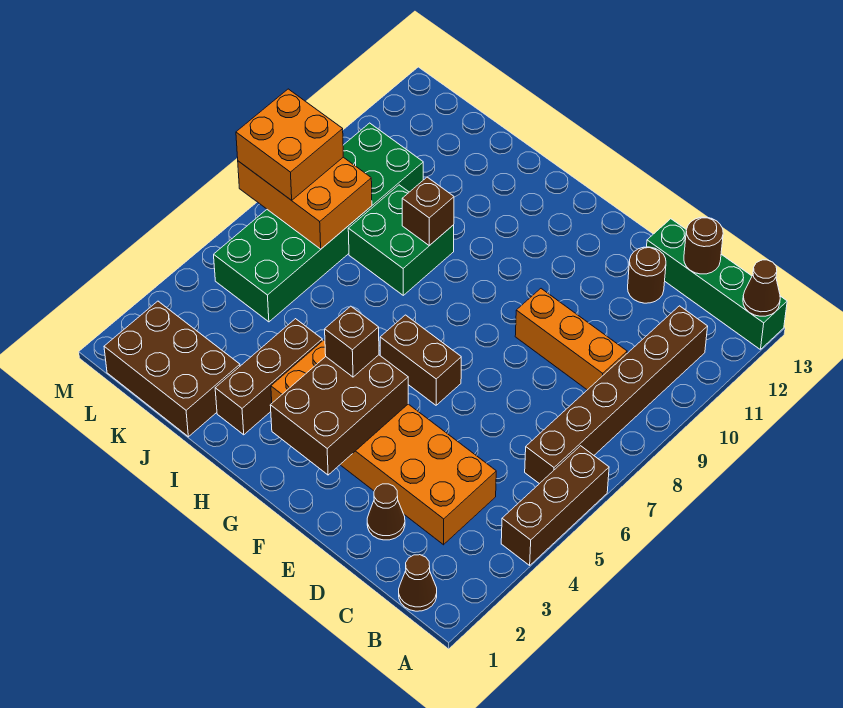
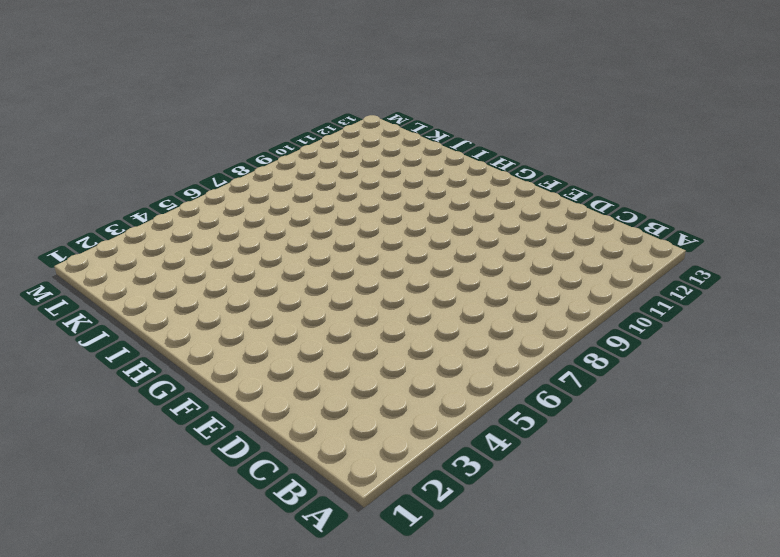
none -> brown 1x3 brick [501,446,609,565]
none -> green 1x4 brick [647,219,787,349]
none -> brown 1x1 cone [399,555,437,611]

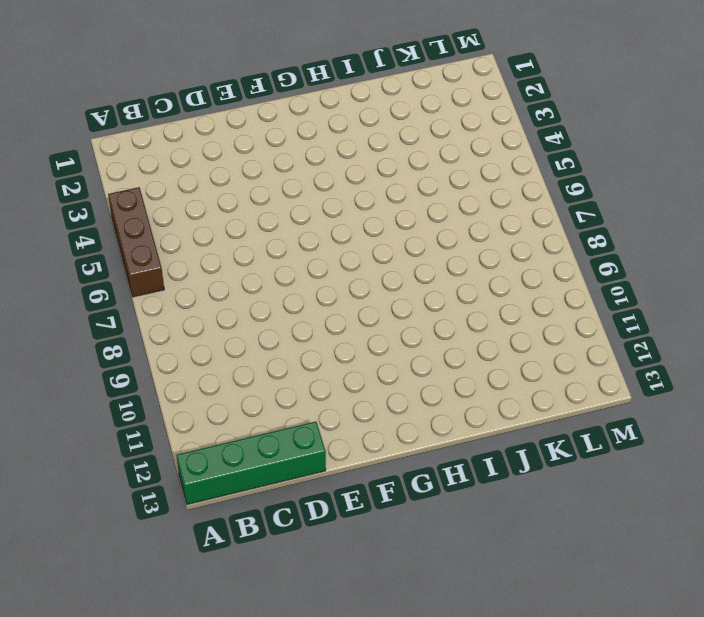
none -> brown 1x1 cone [399,555,437,611]
none -> brown 1x6 brick [525,306,708,484]
none -> orange 2x6 brick [271,340,496,545]

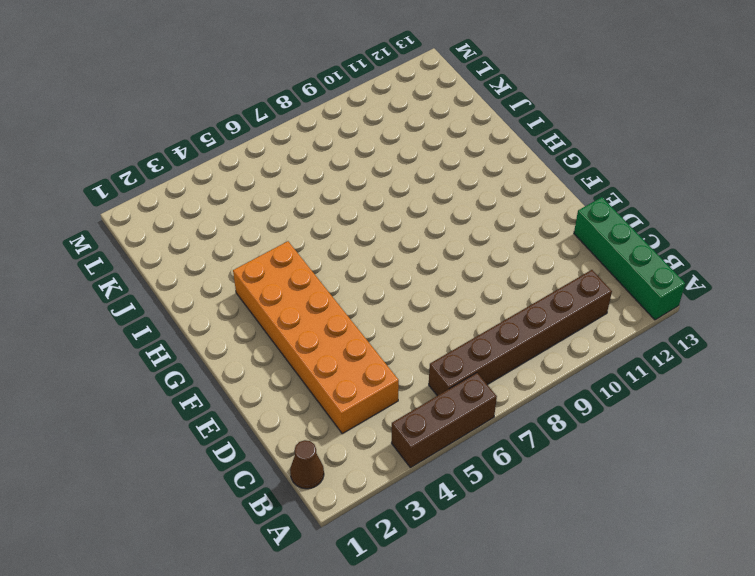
none -> orange 1x3 brick [515,289,627,390]
none -> brown 1x1 cone [367,484,405,540]
none -> brown 1x1 round brick [628,247,666,303]

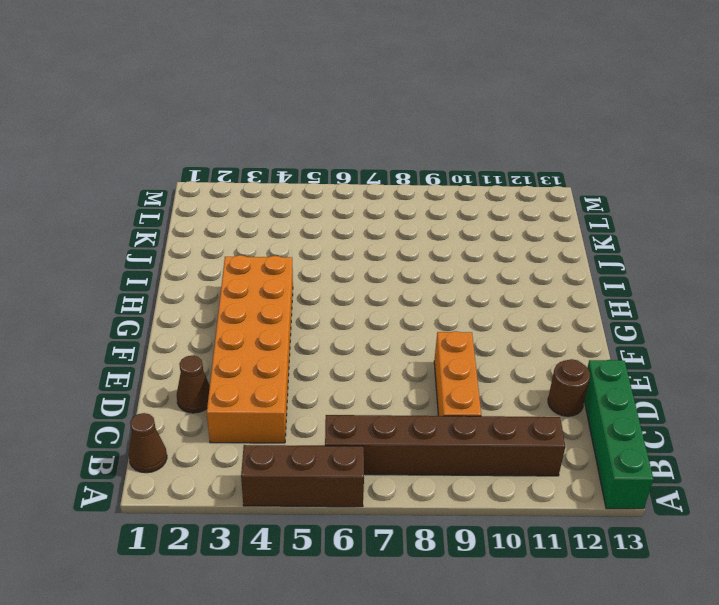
none -> brown 1x2 brick [380,315,461,405]
none -> brown 1x3 brick [215,319,322,435]
none -> green 2x2 brick [348,185,454,295]

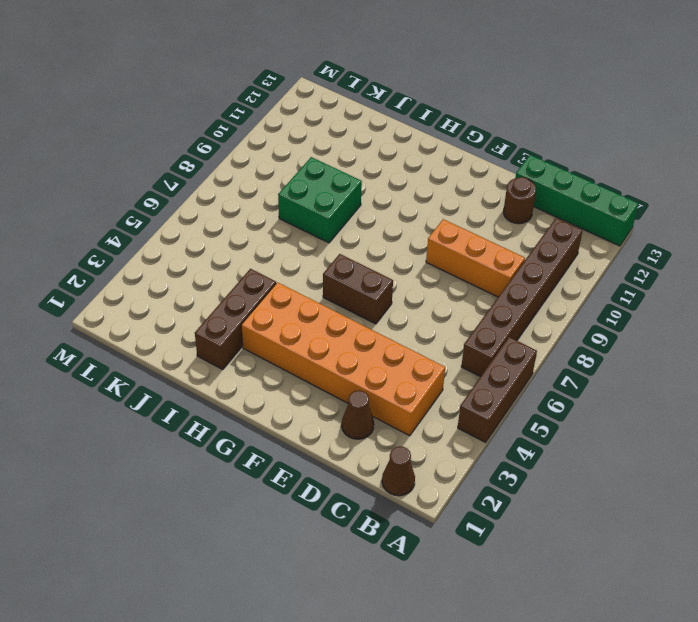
none -> brown 2x3 brick [104,301,240,437]
none -> green 2x6 brick [214,123,423,322]
none -> brown 1x1 cone [743,260,780,316]

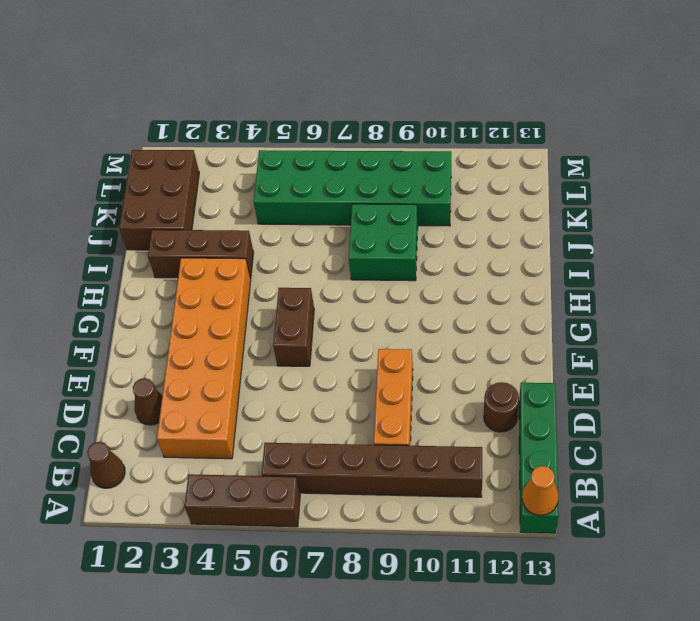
orange 1x1 cone [522,466,559,515] -> brown 1x1 cone [743,260,780,316]
none -> brown 1x1 round brick [684,217,723,274]
none -> brown 2x3 brick [270,355,408,475]
none -> brown 1x1 brick [402,177,454,246]

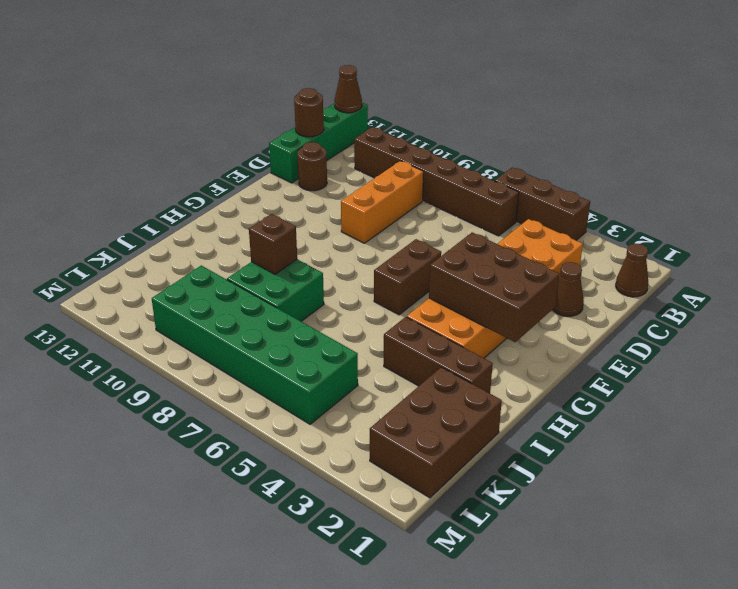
none -> orange 2x3 brick [238,157,372,249]
none -> brown 1x1 brick [325,306,379,377]
none -> orange 2x2 brick [236,89,343,200]

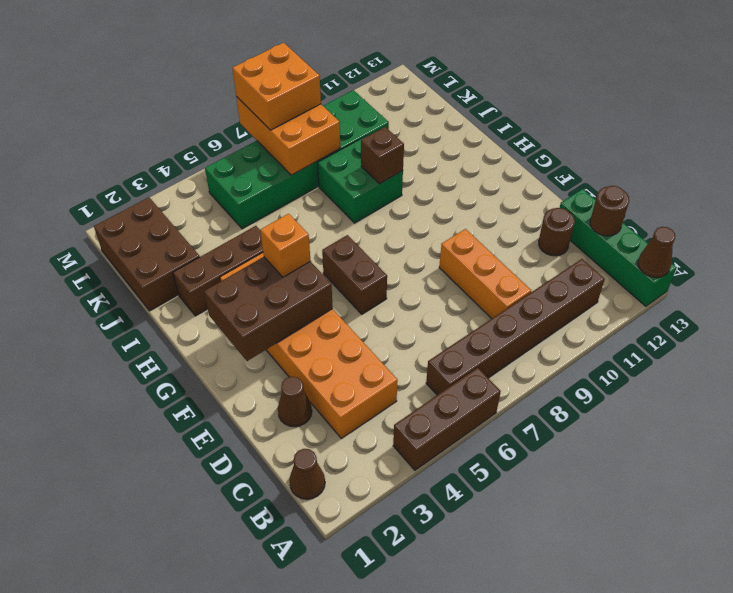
orange 1x1 brick [260,214,310,277] -> brown 1x1 brick [325,306,379,377]

